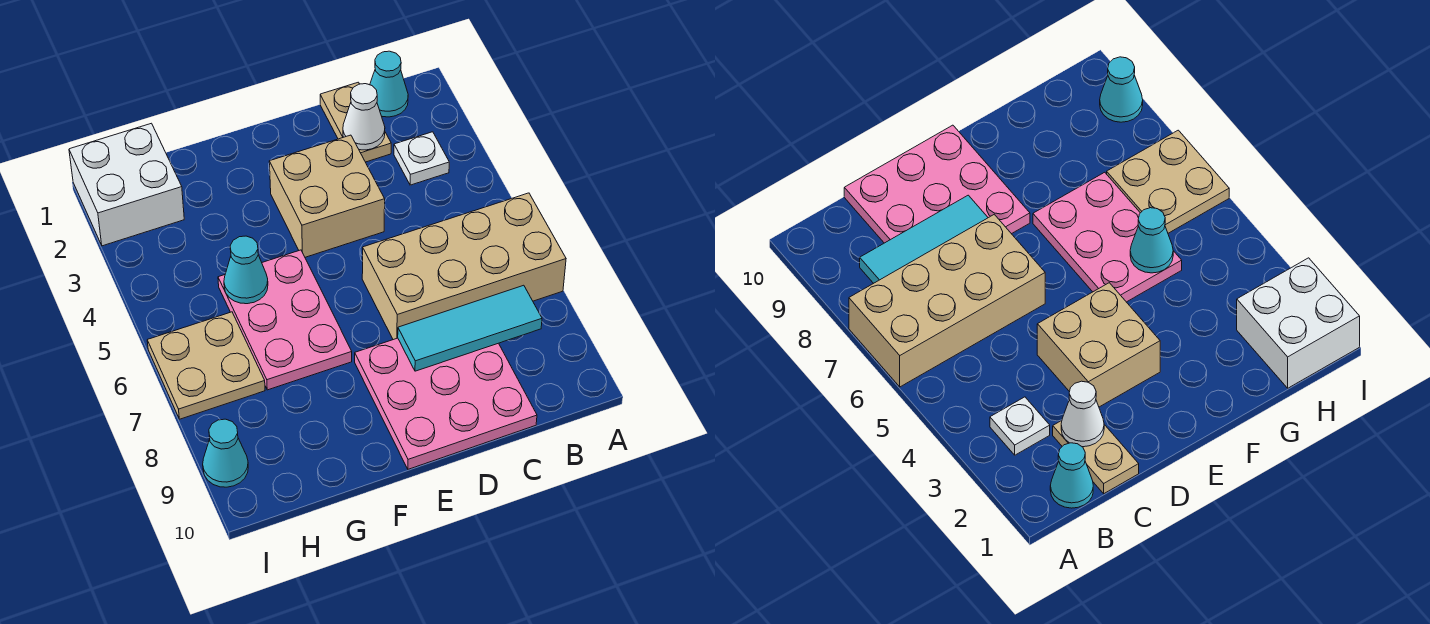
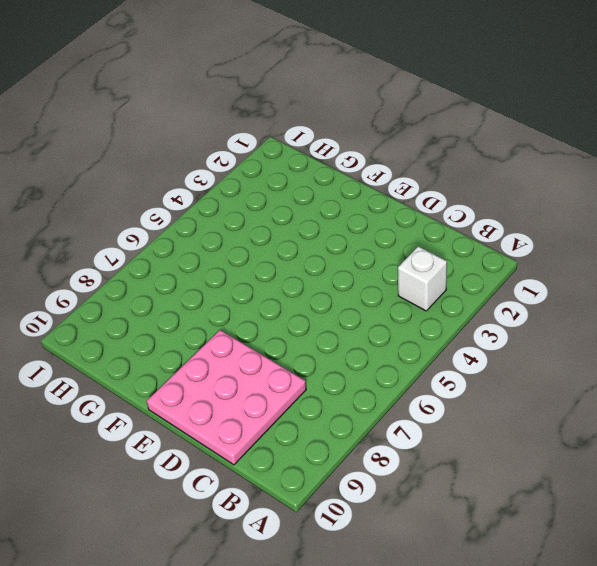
white 1x1 brick [398,246,447,311] -> white 1x1 plate [394,132,449,185]
none -> tan 2x4 brick [362,193,566,340]
none -> cyan 1x1 cone [370,51,408,117]
none -> tan 1x2 plate [320,82,391,162]

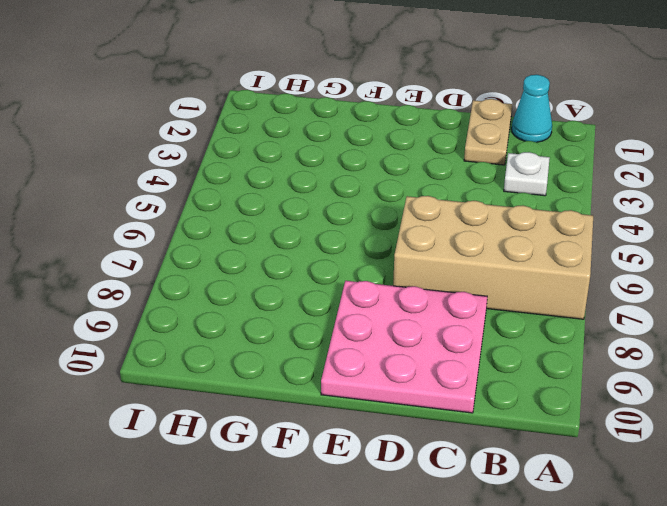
none -> tan 2x2 brick [269,135,385,257]
none -> pink 2x3 plate [218,250,352,390]
none -> white 2x2 brick [69,123,184,246]

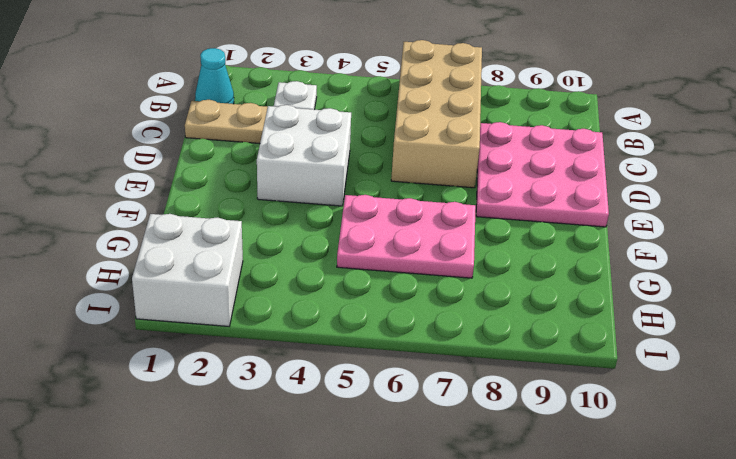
white 2x2 brick [257,105,351,206] -> tan 2x2 brick [269,135,385,257]
none -> tan 2x2 plate [147,312,265,419]
none -> cyan 1x1 cone [203,419,248,487]
none -> cyan 1x3 tile [398,285,542,371]

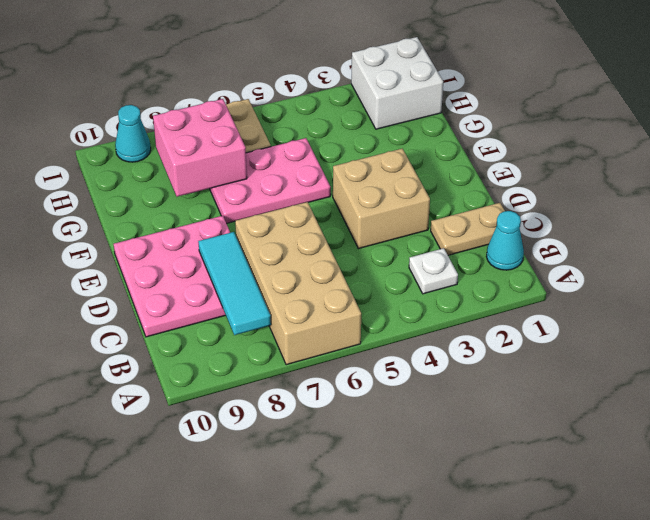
pink 2x2 brick [153,99,247,197] -> none
none -> white 1x1 cone [343,84,385,150]
none -> cyan 1x1 cone [224,236,268,304]

